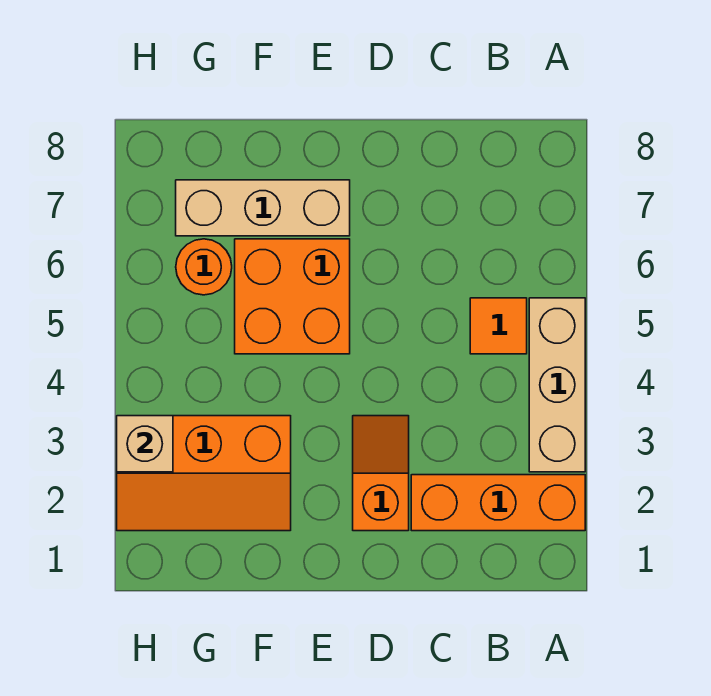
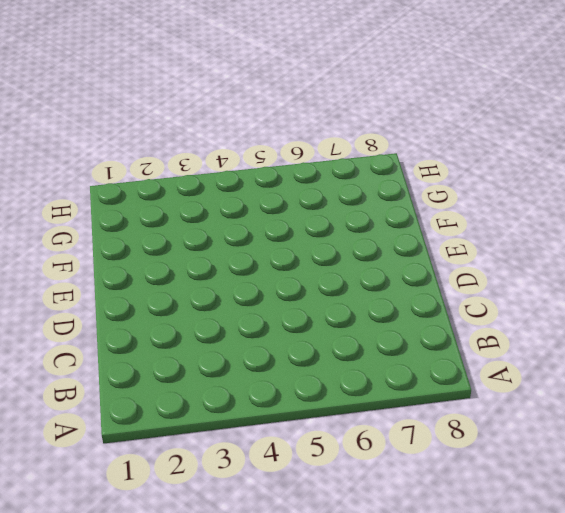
none -> orange 1x3 brick [411,475,585,531]
none -> tan 1x3 brick [529,298,585,472]

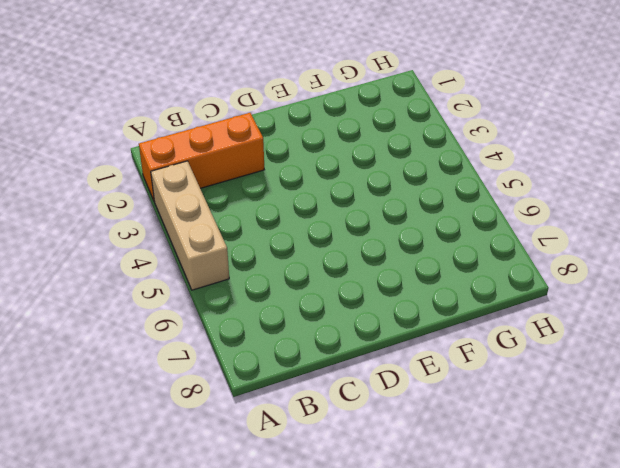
none -> orange 1x1 tile [470,298,527,354]
none -> orange 1x2 slope [353,416,409,531]

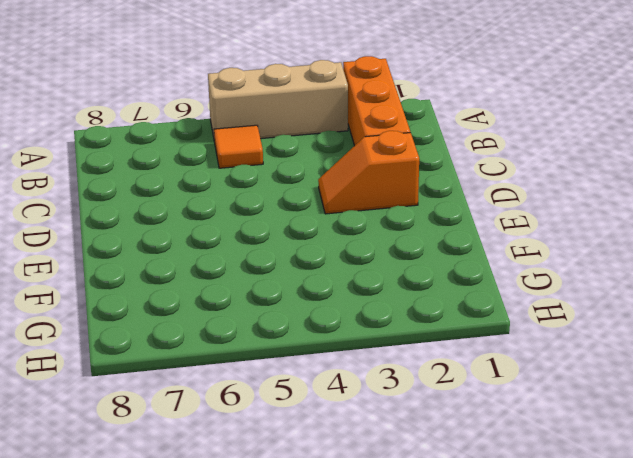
none -> orange 2x2 brick [235,239,350,354]
none -> tan 1x3 brick [176,180,350,236]

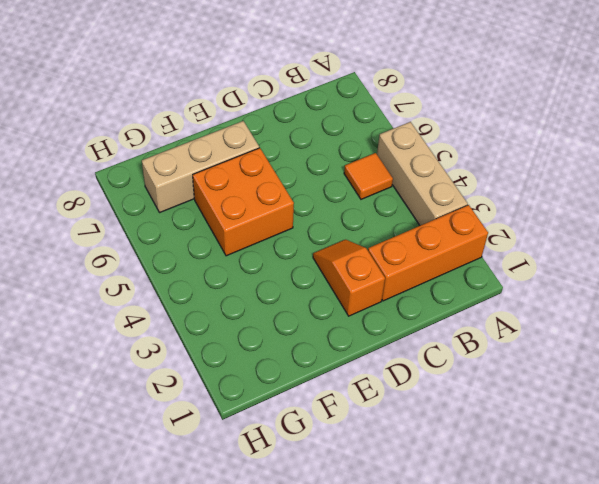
none -> orange 2x3 slope [117,416,291,531]
none -> orange 1x1 round brick [176,239,232,295]

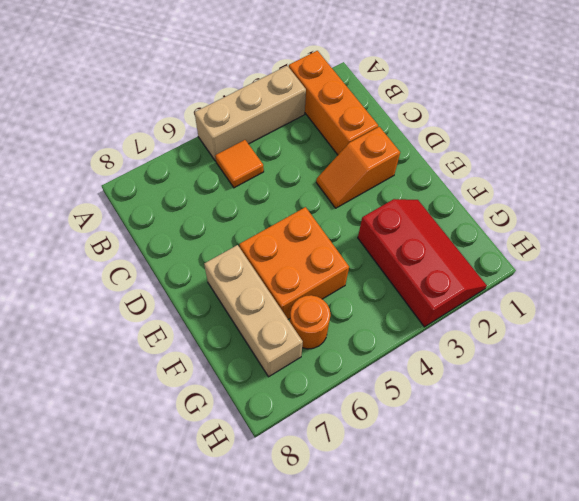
red 2x3 slope [358,199,487,327] -> orange 2x3 slope [117,416,291,531]
none -> tan 1x1 brick [117,416,173,472]

